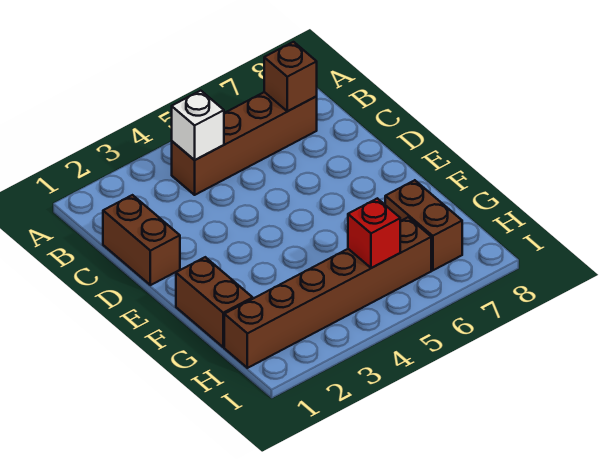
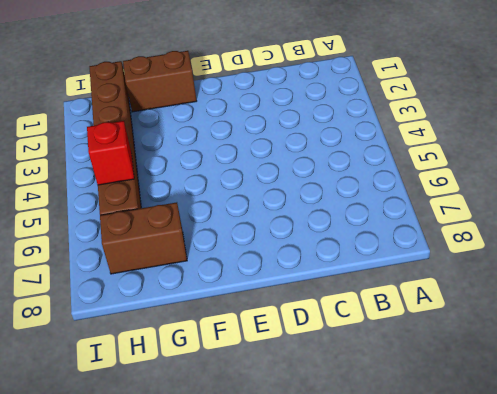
none -> brown 1x4 brick [172,92,317,195]
none -> brown 1x2 brick [103,195,180,285]

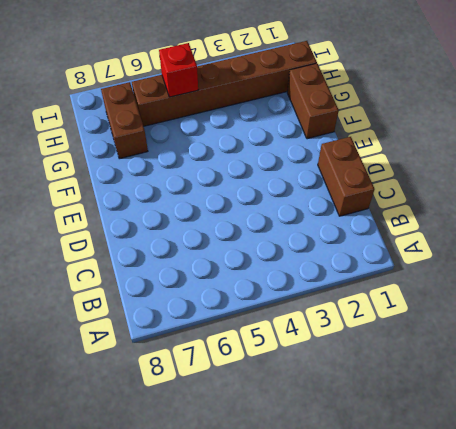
none -> brown 1x4 brick [172,92,317,195]
none -> white 1x1 brick [172,91,224,160]

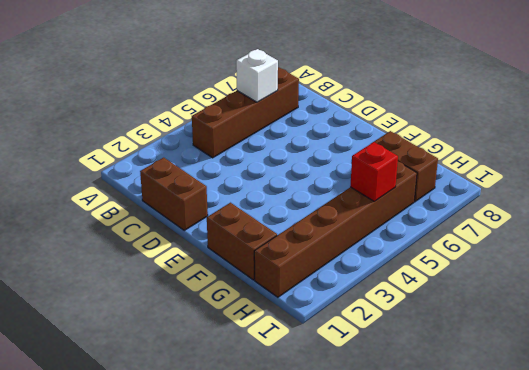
white 1x1 brick [236,49,278,102] -> white 1x1 brick moved to [172,91,224,160]
none -> brown 1x1 brick [264,42,317,111]

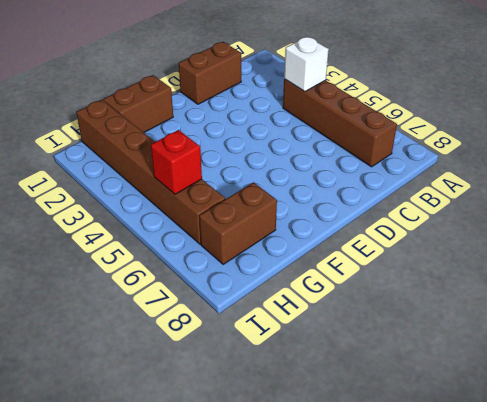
none -> brown 1x1 brick [264,42,317,111]

